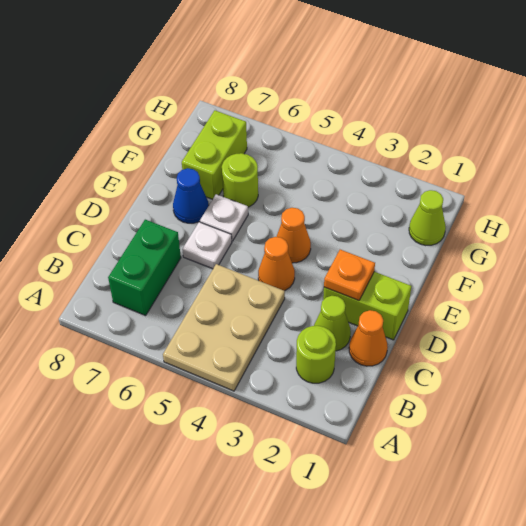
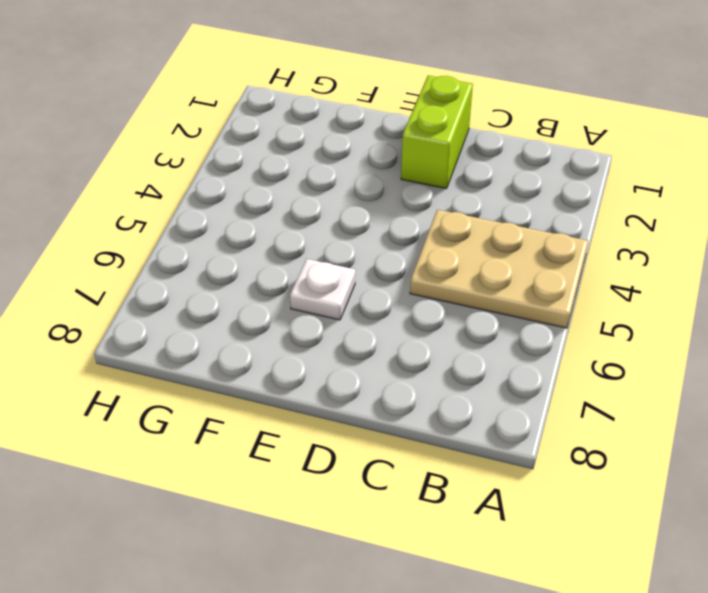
none -> lime 1x1 round brick [296,326,336,383]
none -> green 1x2 brick [108,220,181,316]
none -> orange 1x1 cone [349,310,388,366]

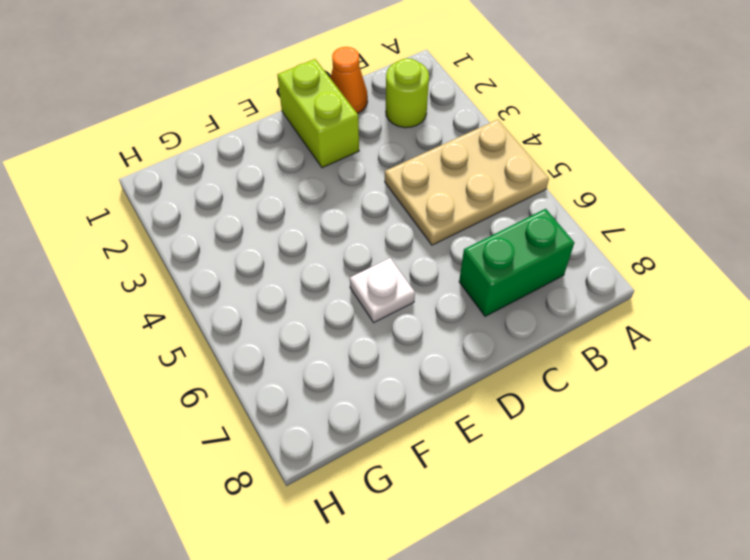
none -> lime 1x1 cone [314,296,351,351]
none -> orange 1x1 cone [258,237,295,291]
none -> white 1x1 plate [182,222,232,269]

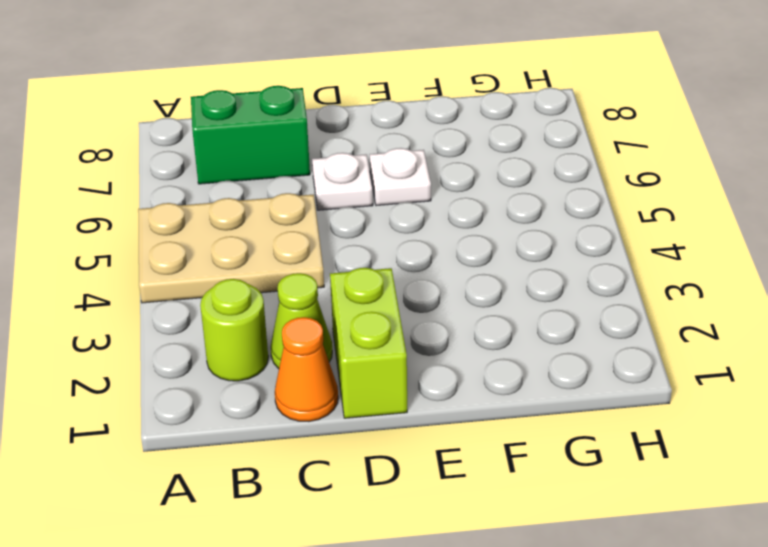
none -> orange 1x1 cone [258,237,295,291]
none -> orange 1x1 cone [277,208,311,263]
none -> blue 1x1 cone [173,168,209,223]

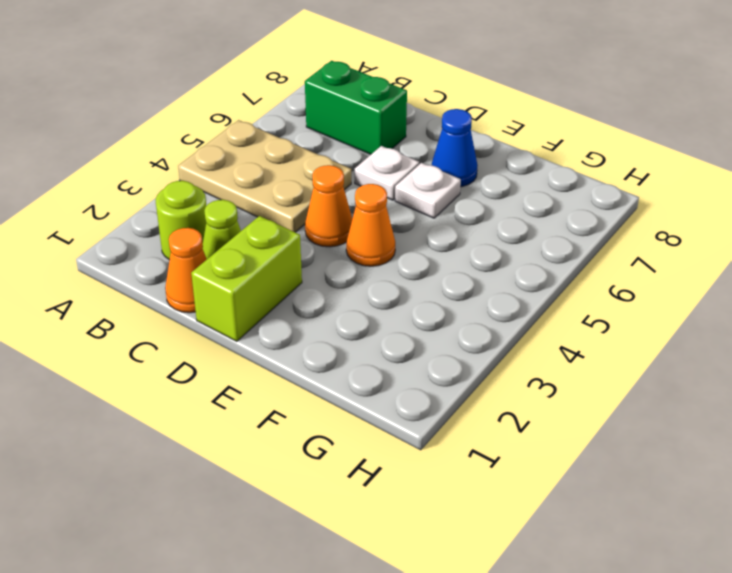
none -> lime 1x1 round brick [222,153,258,207]
none -> lime 1x2 brick [182,110,247,199]
none -> lime 1x1 cone [409,190,446,245]

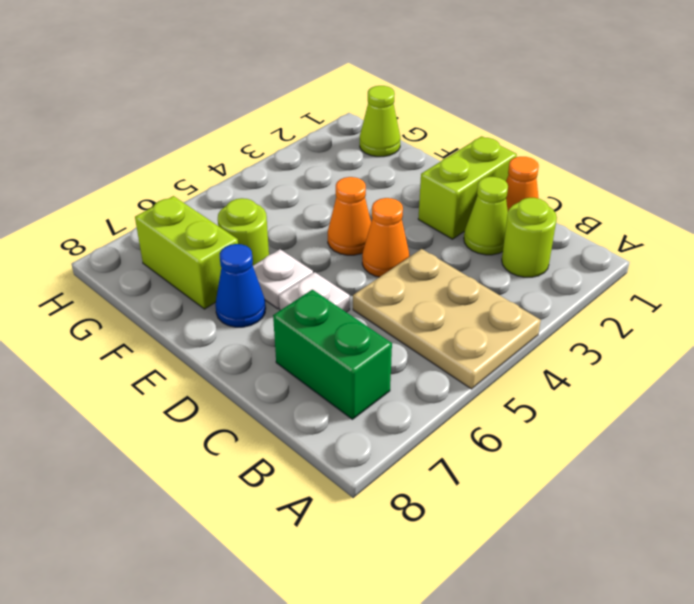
none -> orange 1x1 plate [324,250,375,301]

